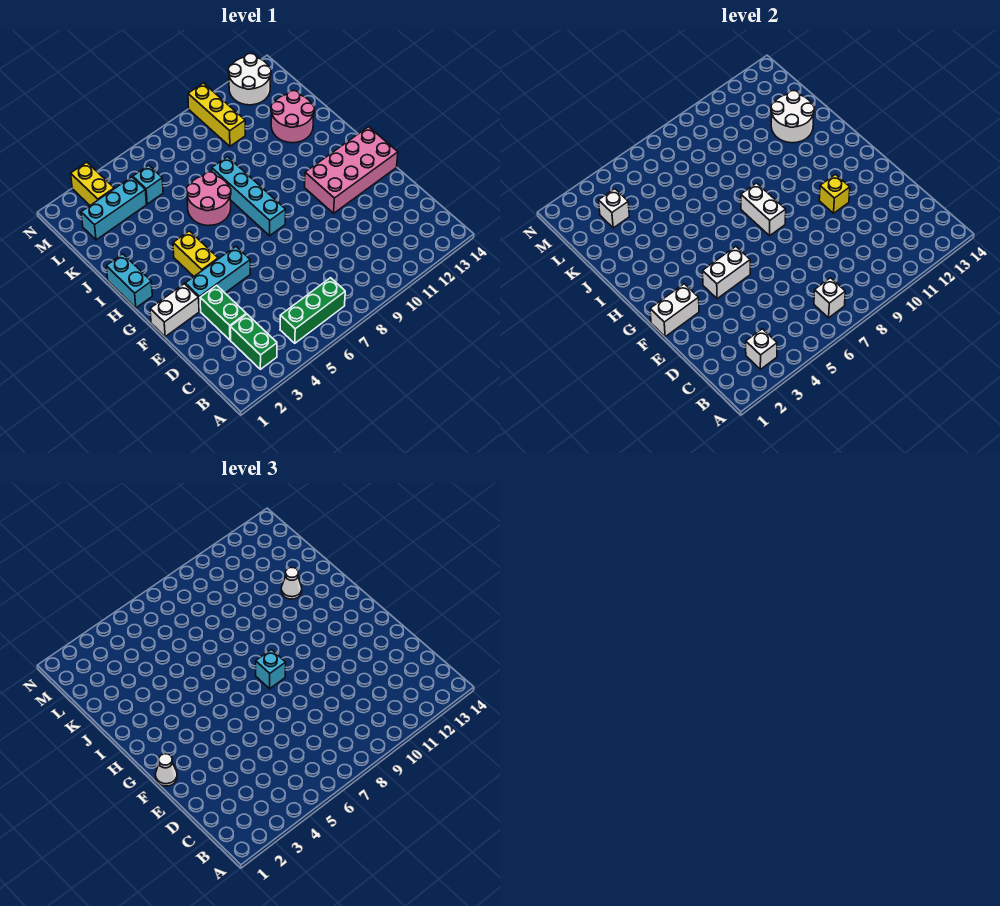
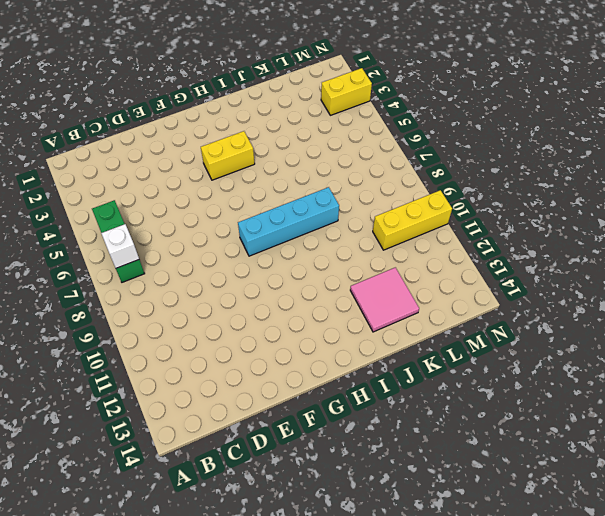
pink 2x2 tile [350,267,419,332] -> pink 2x2 round brick [271,91,314,143]
none -> green 1x2 brick [230,314,277,369]
none -> green 1x2 brick [200,285,246,340]
none -> white 1x2 brick [150,284,199,337]

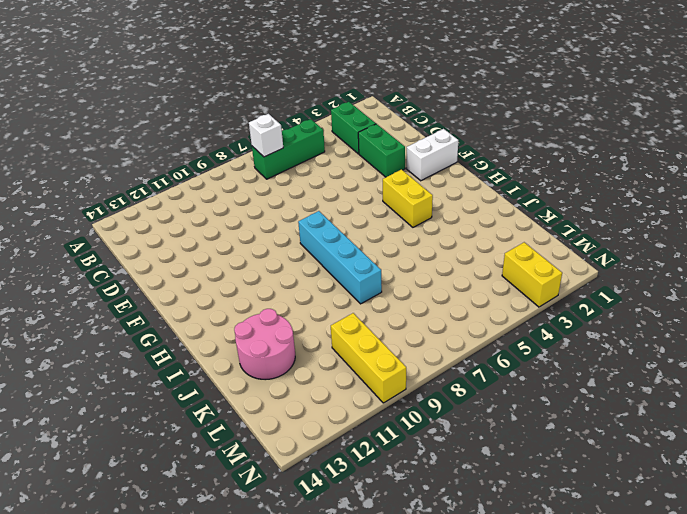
none -> cyan 1x3 brick [185,247,250,311]
none -> pink 2x4 brick [305,127,398,213]
none -> cyan 1x2 brick [106,254,152,308]

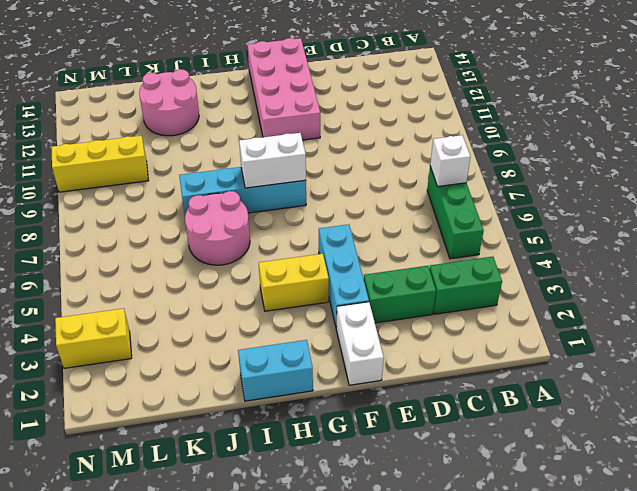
none -> cyan 1x3 brick [81,177,146,240]
none -> cyan 1x1 brick [133,165,163,204]
none -> white 2x2 round brick [228,53,271,105]

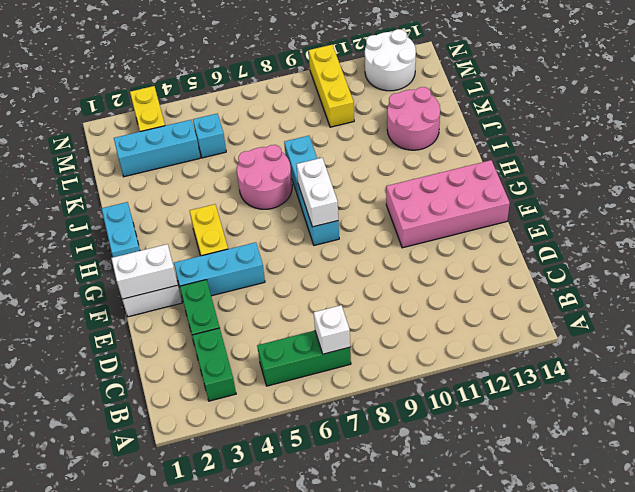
none -> white 1x1 brick [746,329,777,369]
none -> white 1x2 brick [703,247,750,299]
none -> yellow 1x1 brick [819,174,850,213]

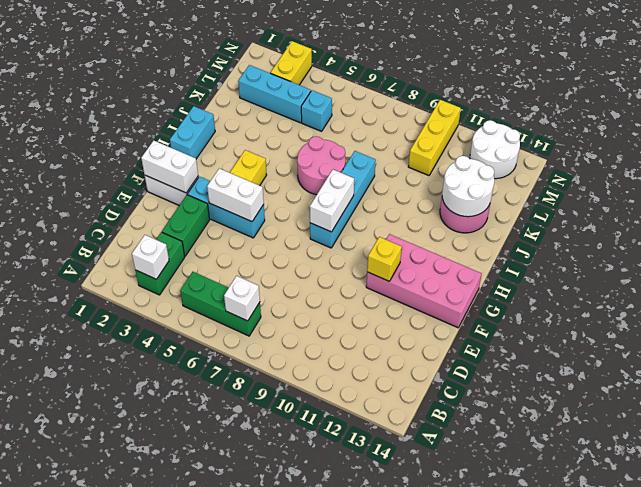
none -> white 1x1 brick [599,189,629,228]
none -> white 1x1 cone [155,754,177,786]
none -> cyan 1x1 brick [256,650,286,689]

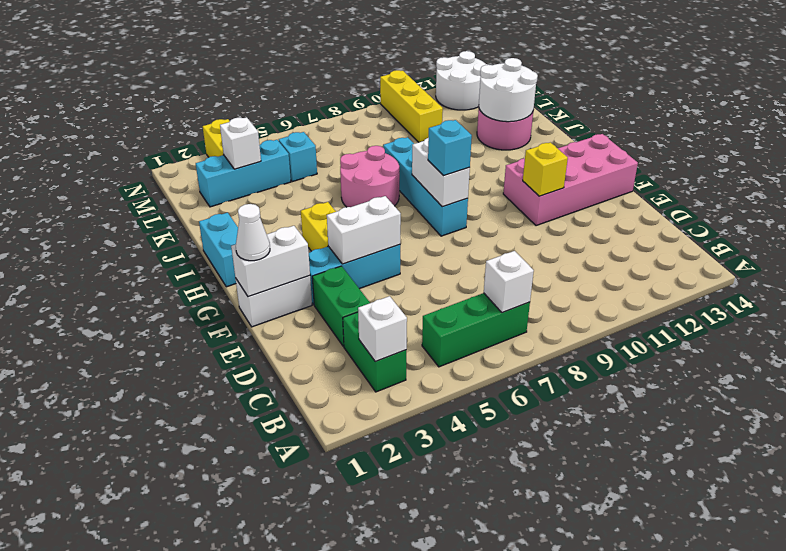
none -> white 1x1 cone [281,567,302,599]

